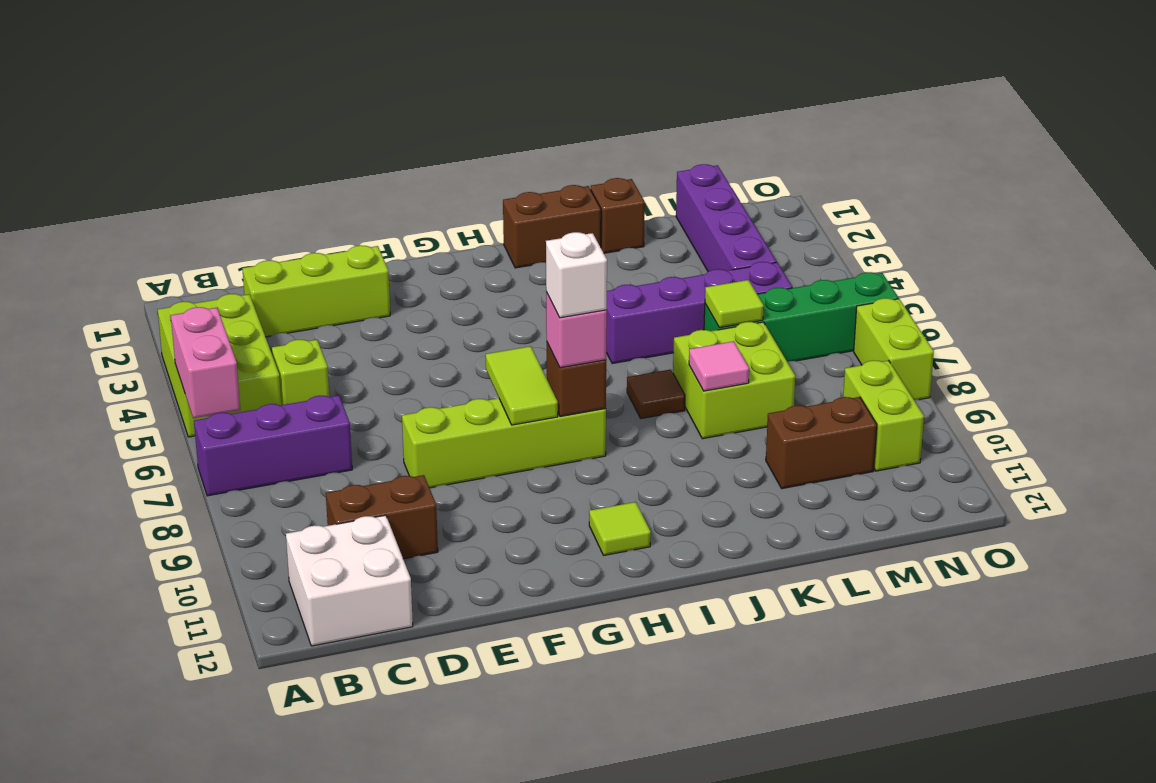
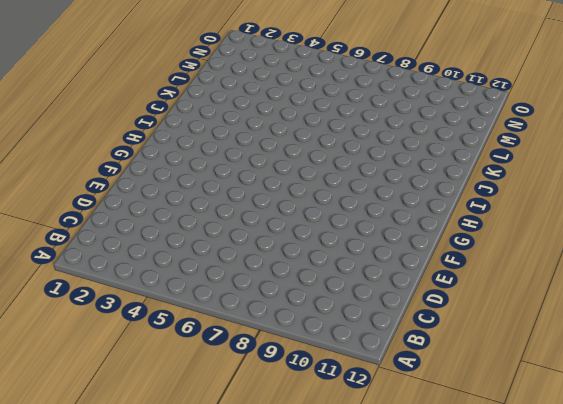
none -> lime 2x3 brick [158,294,281,437]
none -> purple 1x3 brick [194,395,352,496]
none -> white 2x2 brick [286,515,413,646]

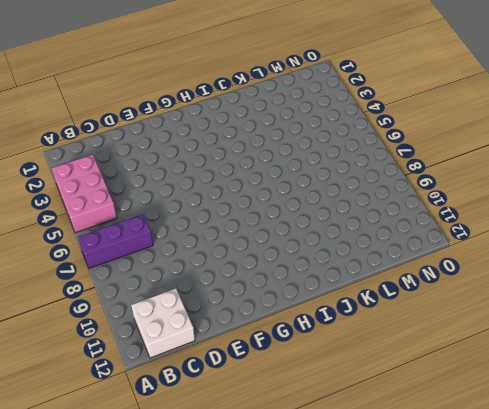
pink 2x3 brick [52,155,117,233] -> lime 2x3 brick [158,294,281,437]
none -> lime 1x3 brick [242,245,390,337]
none -> lime 1x1 brick [272,340,329,405]
none -> brown 1x2 brick [326,475,438,559]

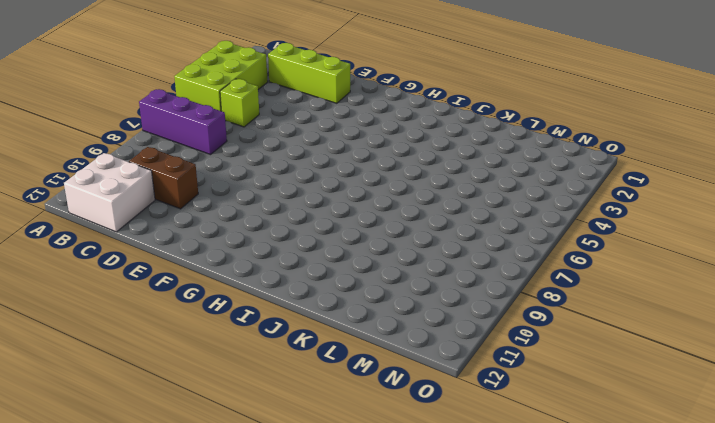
none -> lime 1x4 brick [402,398,606,488]
none -> lime 1x1 tile [589,502,651,555]
none -> brown 1x2 brick [503,185,601,268]

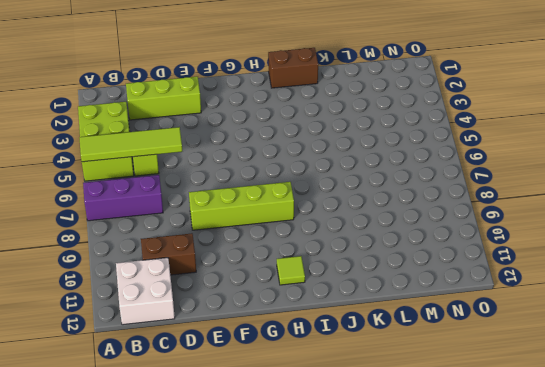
lime 1x4 tile [79,127,182,162] -> pink 1x2 brick [171,307,240,418]
none -> purple 1x4 brick [606,262,792,364]
none -> brown 1x1 tile [627,369,685,419]
none -> brown 1x1 brick [591,178,645,253]

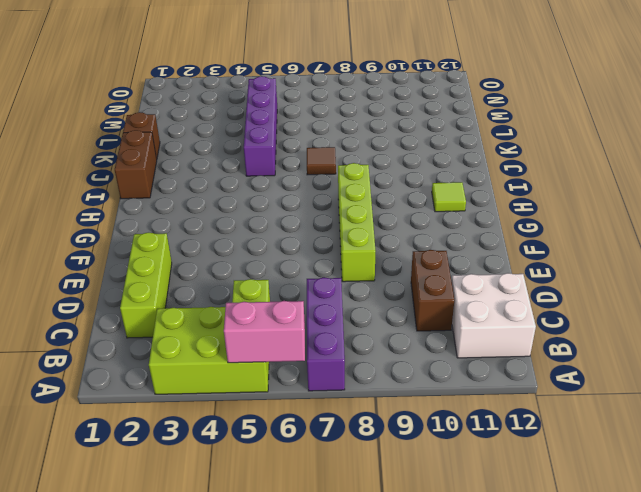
none -> lime 2x2 brick [673,322,795,439]
none -> green 1x4 brick [704,272,899,362]
none -> brown 1x2 brick [766,397,877,489]

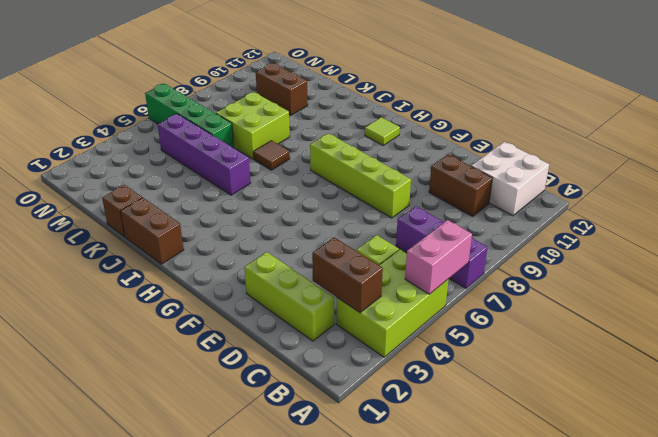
brown 1x2 brick [312,237,383,313] -> none
none -> purple 1x4 brick [676,164,777,272]
none -> lime 1x2 brick [843,360,924,471]
none -> lime 1x2 brick [854,298,934,400]

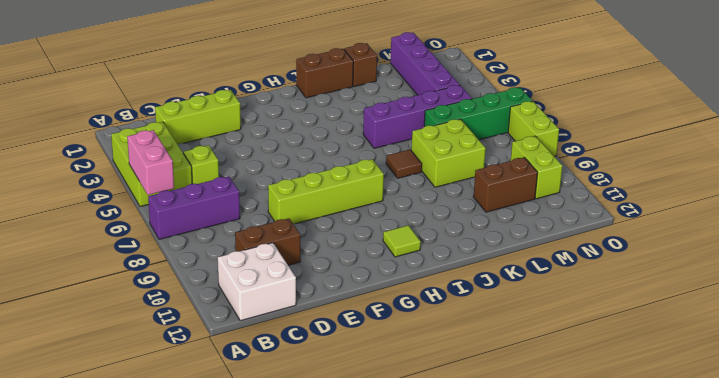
none -> lime 1x2 tile [486,346,558,425]
none -> brown 1x1 brick [547,343,606,417]
none -> pink 1x1 tile [689,341,749,391]

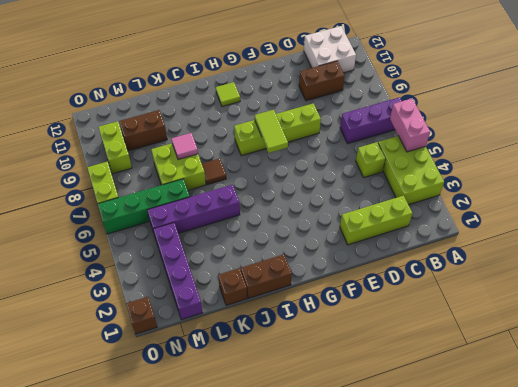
brown 1x1 brick [126,297,157,334] -> brown 1x1 brick moved to [547,343,606,417]
none -> lime 1x1 tile [705,280,764,328]
none -> pink 1x1 brick [546,292,607,368]
none -> white 1x1 brick [546,232,607,318]

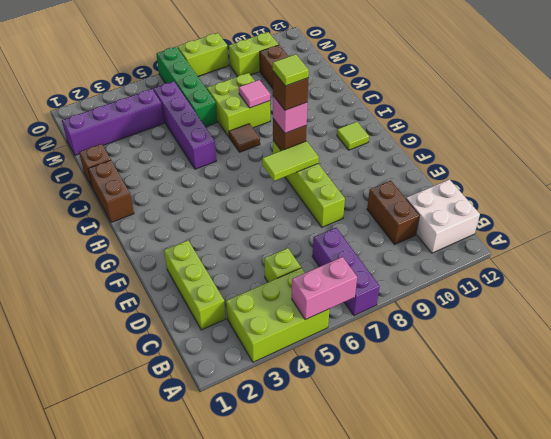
brown 1x1 brick [273,71,308,110] -> white 1x1 brick [546,232,607,318]
lime 1x1 tile [273,54,309,86] -> lime 1x1 tile moved to [705,280,764,328]

